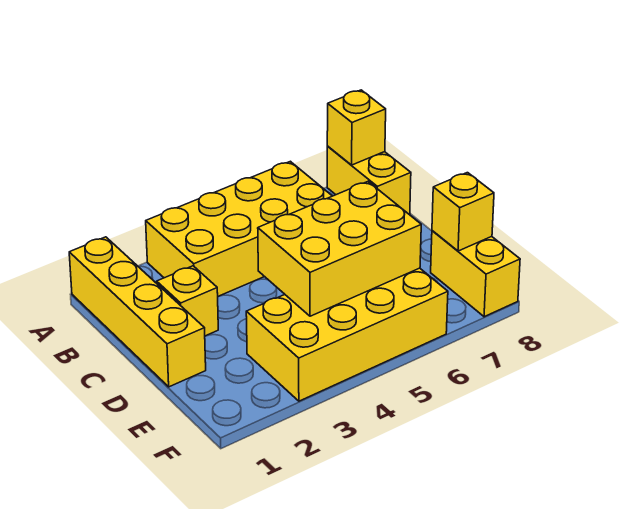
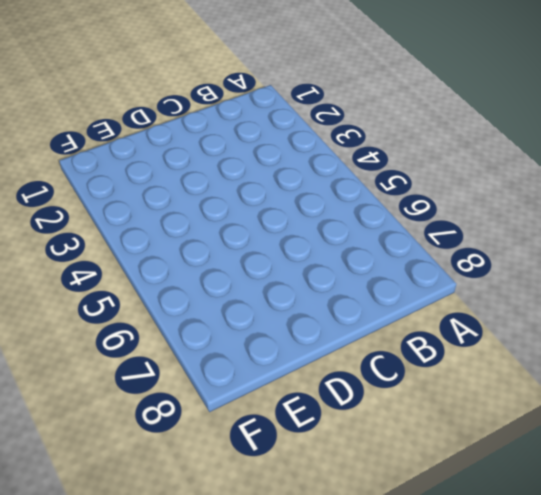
none -> yellow 1x4 brick [69,237,206,387]
none -> yellow 2x4 brick [146,161,332,296]

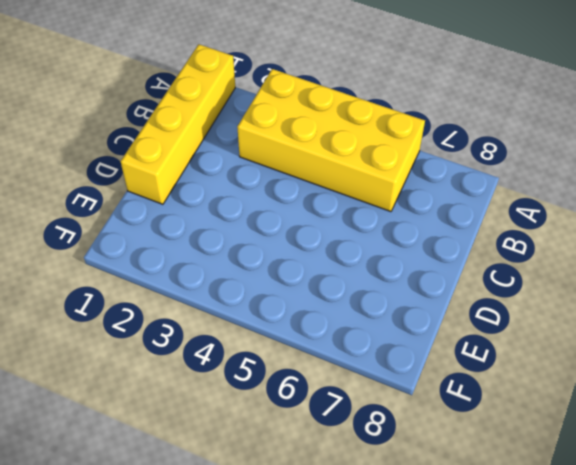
none -> yellow 1x2 brick [327,147,411,215]
none -> yellow 1x1 brick [157,266,218,336]

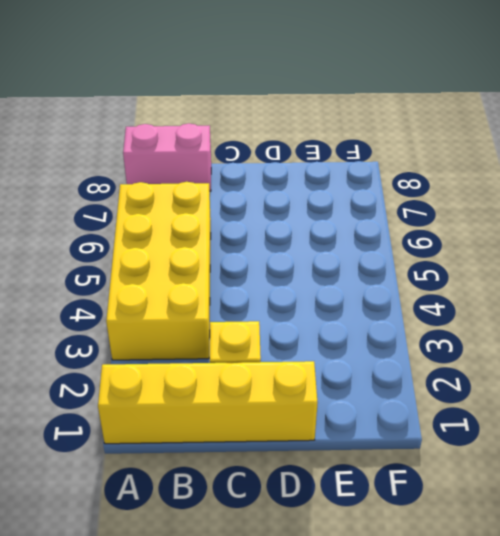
pink 1x2 brick [123,123,211,191] -> yellow 1x2 brick [327,147,411,215]
none -> yellow 2x4 brick [246,268,448,401]
none -> yellow 1x2 brick [431,231,520,317]

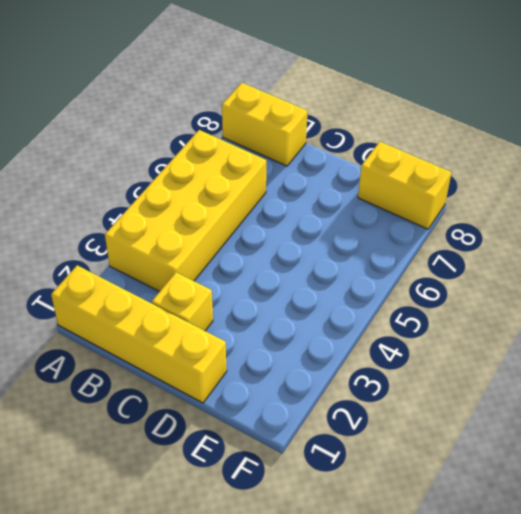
none -> yellow 2x4 brick [246,268,448,401]
none -> yellow 1x1 brick [327,90,386,165]

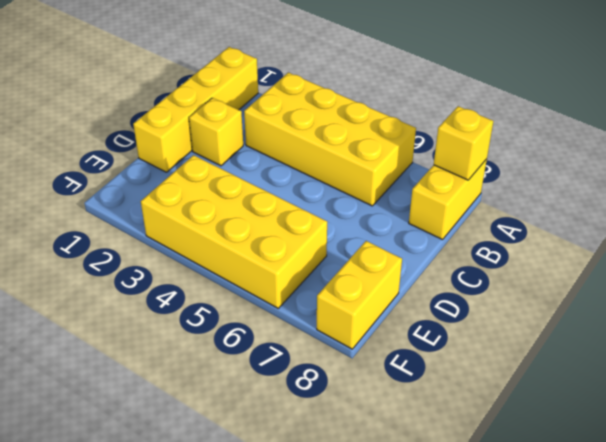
none -> yellow 2x3 brick [258,182,421,316]
none -> yellow 1x1 brick [432,173,494,251]

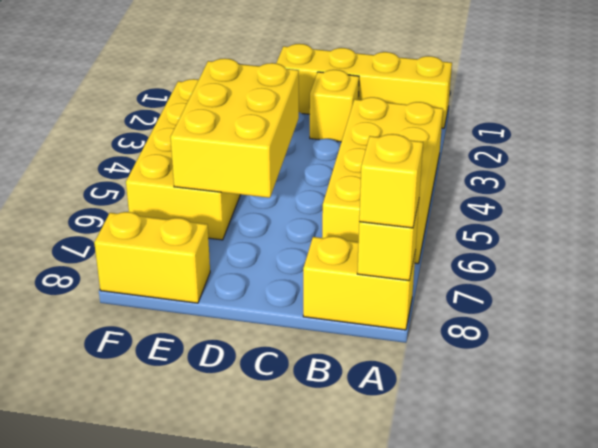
yellow 1x1 brick [359,134,423,228] -> yellow 1x1 brick moved to [432,173,494,251]

